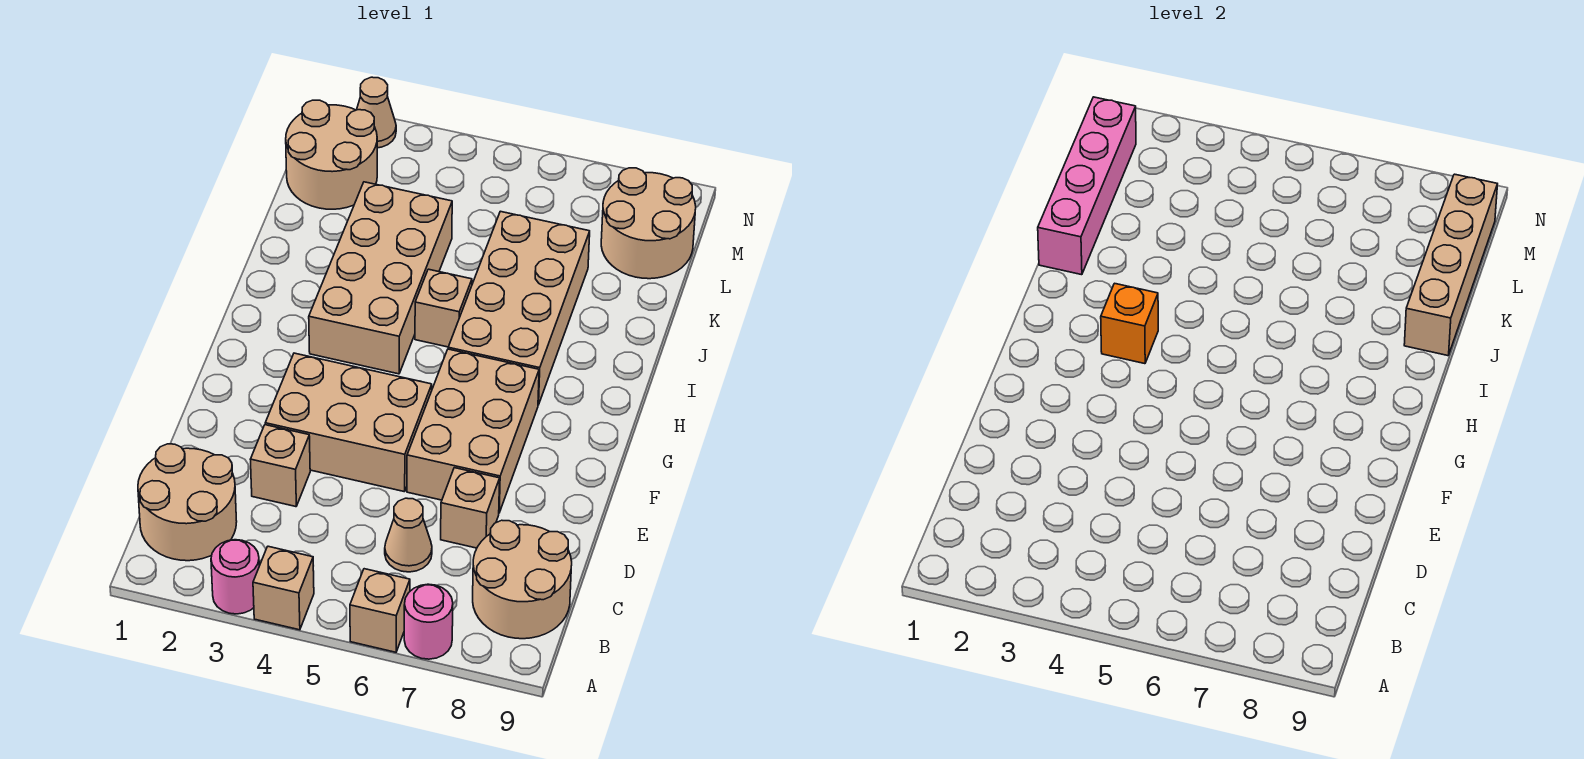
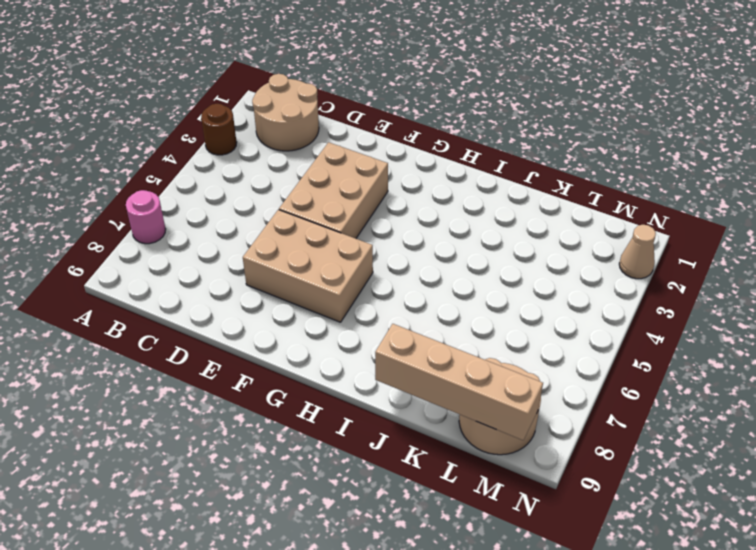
brown 1x1 round brick [201,104,237,155] -> pink 1x1 round brick [211,540,259,614]
none -> tan 1x1 brick [253,546,314,630]
none -> tan 1x1 brick [350,569,410,652]
none -> tan 2x2 round brick [473,520,572,639]

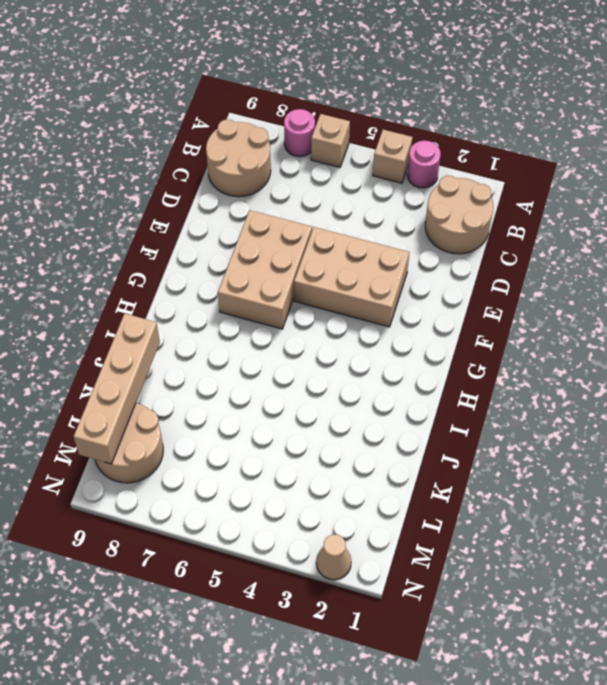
none -> tan 1x1 cone [385,498,432,572]
none -> tan 1x1 brick [251,425,310,507]
none -> tan 1x1 brick [441,468,500,548]

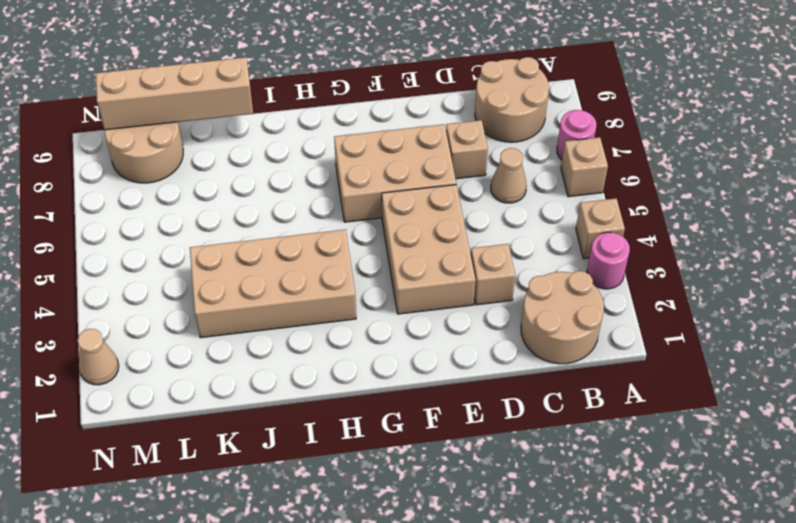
none -> tan 2x4 brick [448,211,590,405]
none -> tan 1x1 brick [415,269,472,347]
none -> tan 2x2 round brick [286,100,377,209]

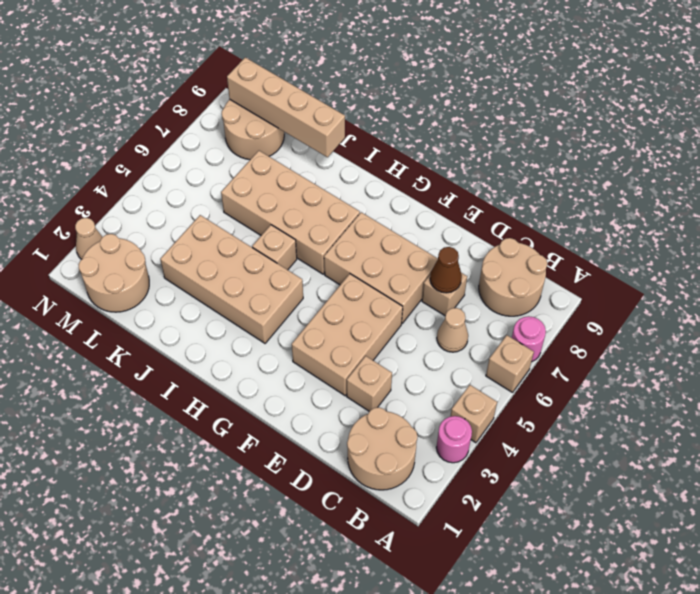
brown 1x1 cone [430,247,462,293] -> none
none -> orange 1x1 brick [1101,283,1158,364]
none -> pink 1x4 brick [1038,97,1136,275]

